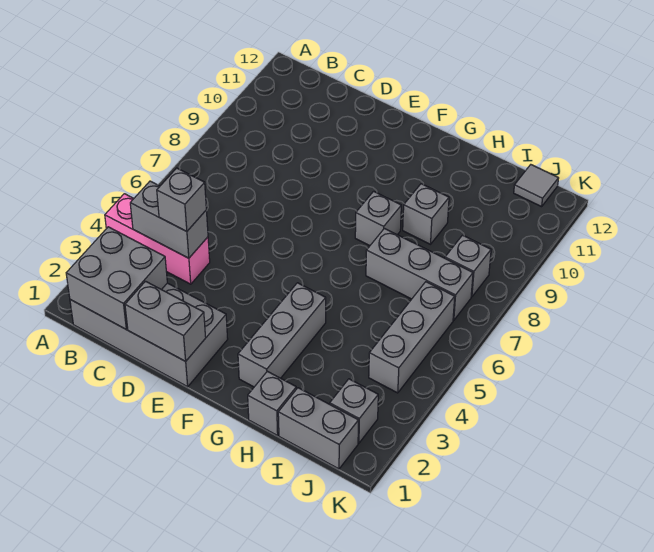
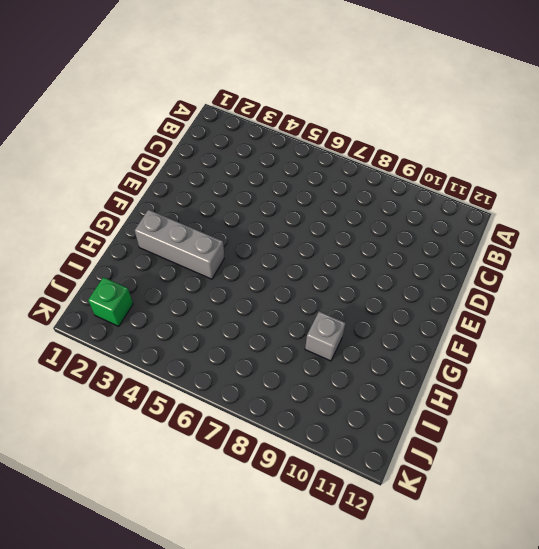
green 1x1 brick [88,277,133,326] -> grey 1x1 brick [330,379,378,443]
none -> pink 1x3 brick [105,194,210,284]
none -> grey 2x4 brick [70,283,228,387]
none -> grey 1x1 brick [355,191,401,246]

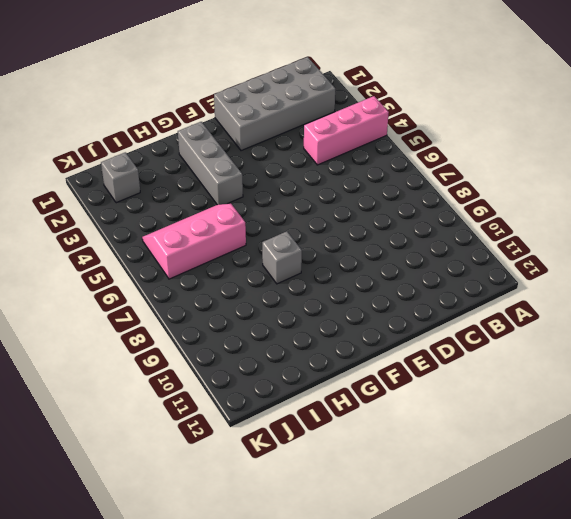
pink 2x3 slope [142,204,246,279] -> grey 1x3 brick [369,282,455,393]
none -> grey 1x1 brick [248,371,296,436]
none -> grey 1x3 brick [366,229,473,320]
none -> grey 1x1 brick [403,184,449,244]

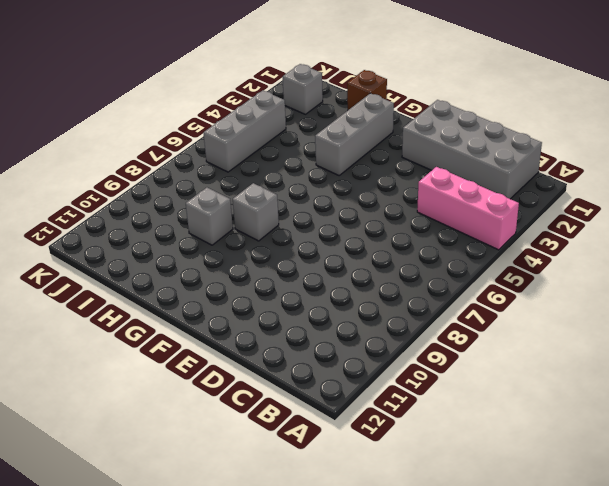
brown 1x1 brick [347,70,387,110] -> grey 1x1 brick [248,371,296,436]
none -> grey 1x3 brick [366,229,473,320]
none -> grey 1x2 brick [278,388,358,469]
none -> grey 1x1 brick [445,235,491,297]

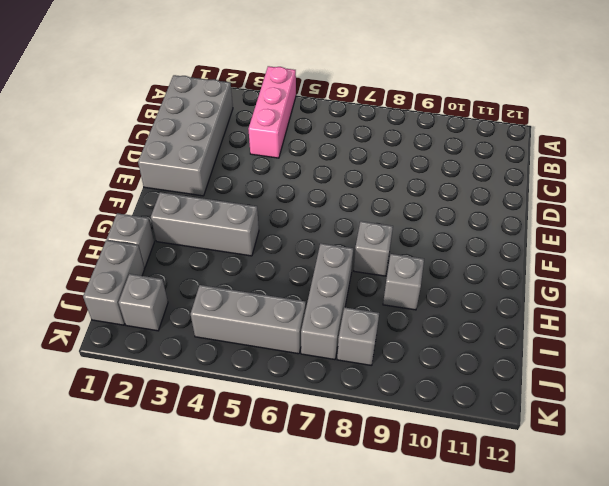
none -> grey 1x1 tile [514,165,559,207]
none -> grey 2x2 brick [66,227,167,329]
none -> grey 1x2 brick [130,181,208,258]

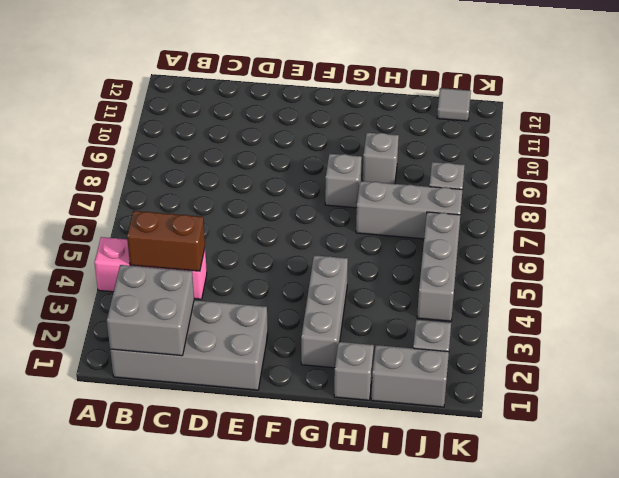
brown 1x2 brick [127,211,205,271] -> grey 1x2 brick [130,181,208,258]
none -> grey 1x2 brick [125,281,206,361]
none -> grey 1x1 brick [157,168,206,232]

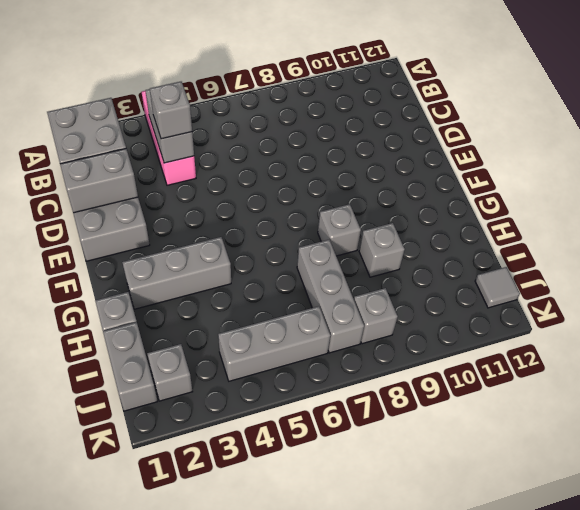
grey 1x2 brick [60,149,138,213] -> grey 1x2 brick turned to [125,281,206,361]

